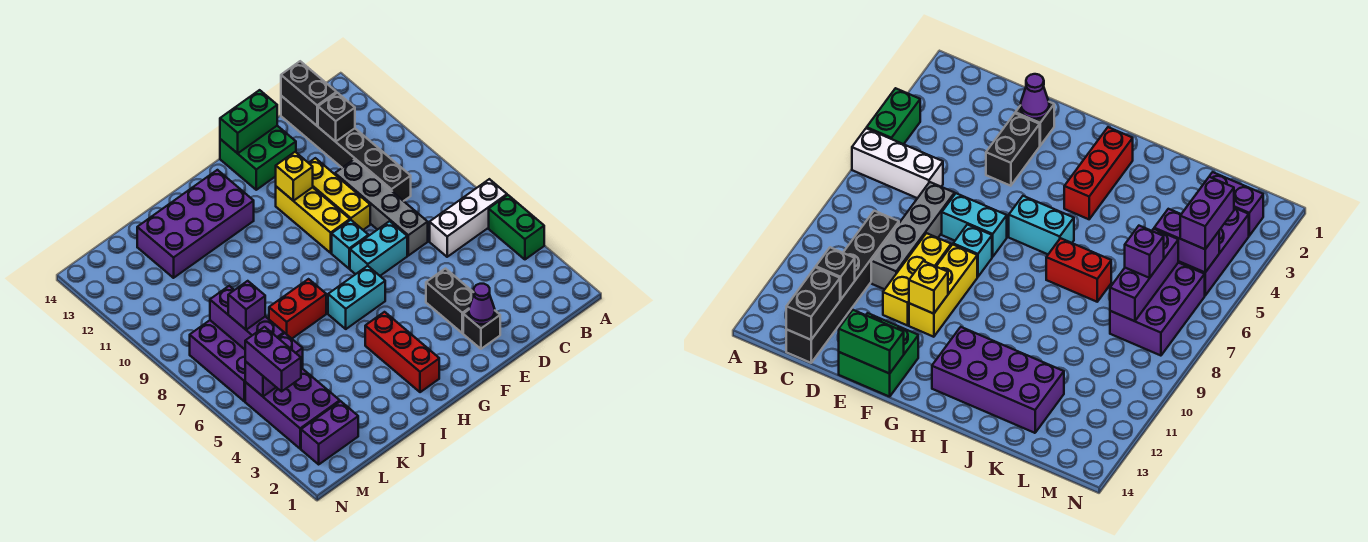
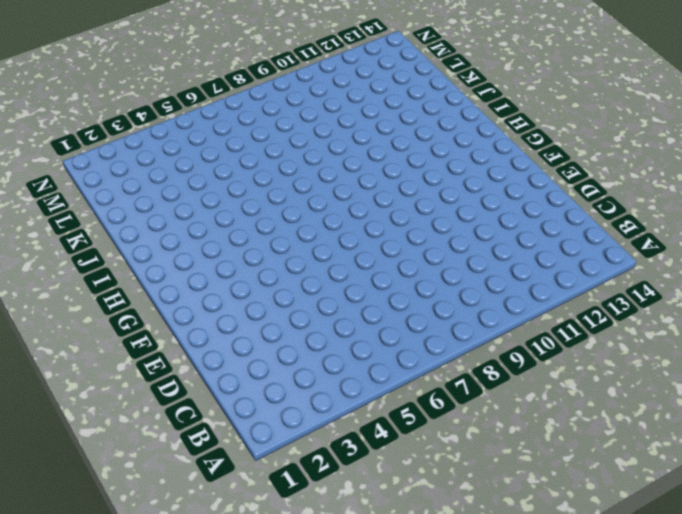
none -> green 1x2 brick [489,195,544,259]
none -> white 1x3 brick [430,179,507,257]
none -> black 1x6 brick [281,96,411,201]

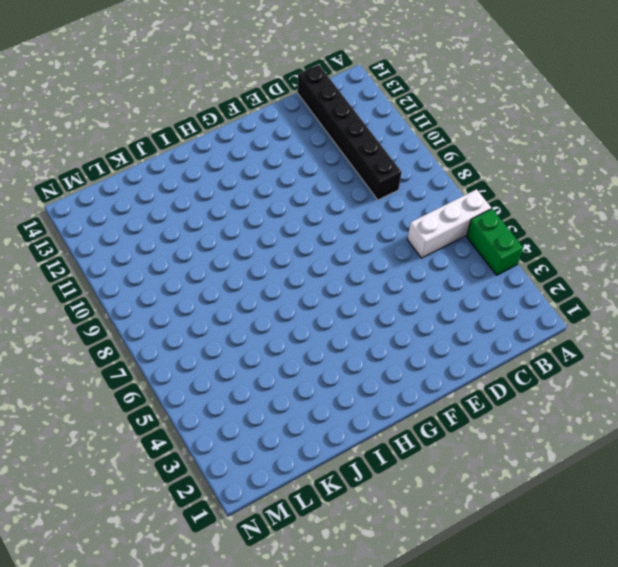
none -> grey 1x4 brick [335,159,428,256]
none -> black 1x1 brick [463,310,500,349]
none -> black 1x2 brick [426,269,474,333]

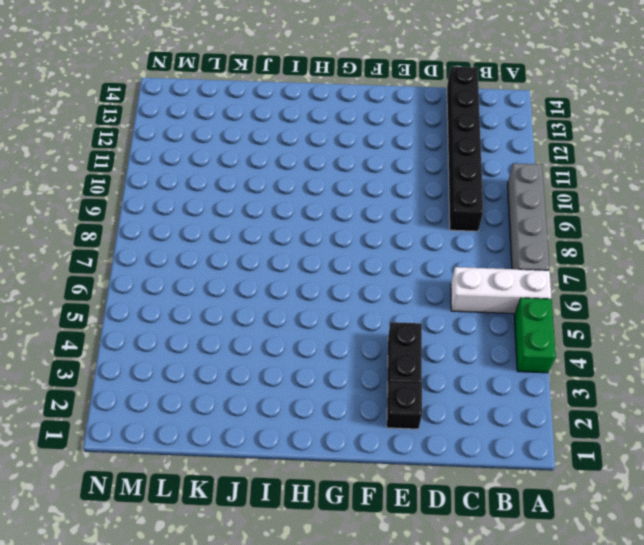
grey 1x4 brick [508,163,549,270] -> grey 1x4 brick moved to [335,159,428,256]
none -> cyan 1x2 brick [350,221,407,276]
none -> yellow 1x3 brick [309,158,370,230]
none -> green 2x2 brick [220,126,296,190]

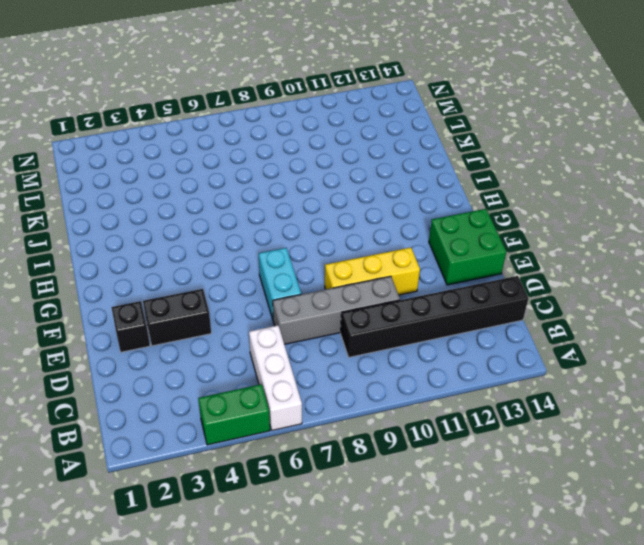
none -> cyan 1x1 brick [332,220,369,269]
none -> yellow 1x3 brick [276,187,350,253]
none -> cyan 1x2 brick [328,266,385,329]

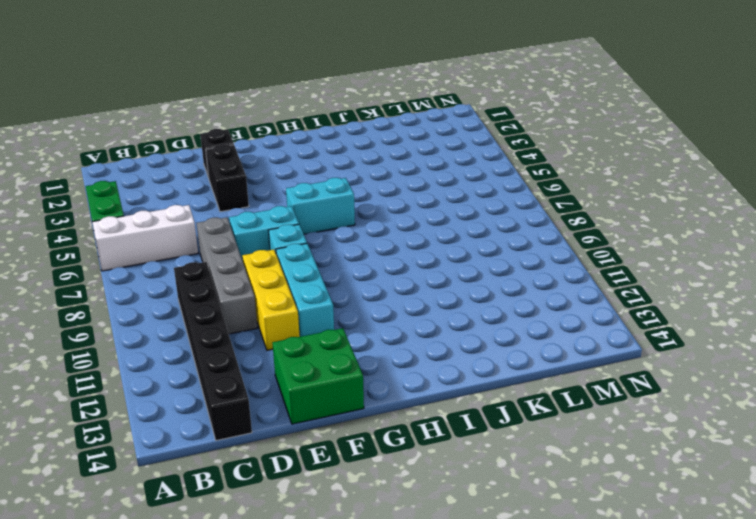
cyan 1x3 brick [276,243,334,337] -> yellow 1x3 brick [276,187,350,253]
none -> red 1x3 brick [365,312,439,392]
none -> purple 2x4 brick [137,170,254,278]
none -> red 1x2 brick [269,279,326,339]

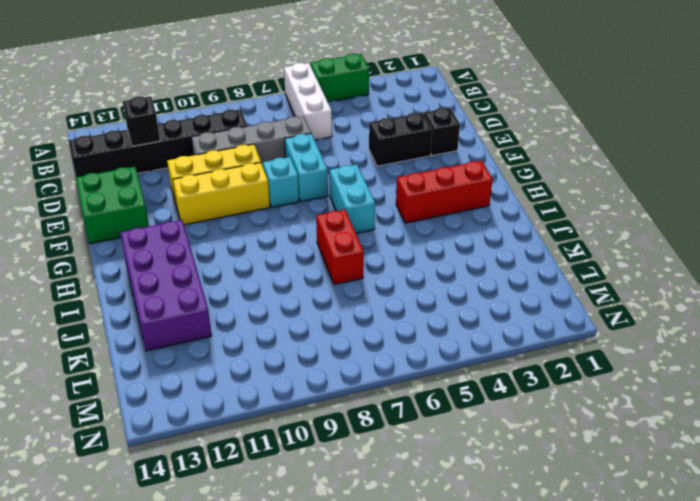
none -> purple 1x2 brick [301,401,358,464]
none -> purple 2x3 brick [245,369,340,449]
none -> purple 2x3 brick [190,320,245,401]

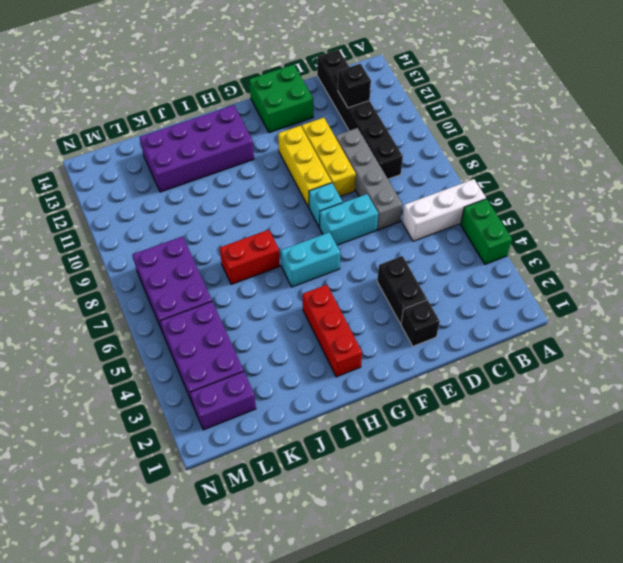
none -> black 1x2 brick [281,61,336,126]
none -> purple 1x1 cone [469,284,495,324]
none -> green 1x2 brick [220,90,277,153]

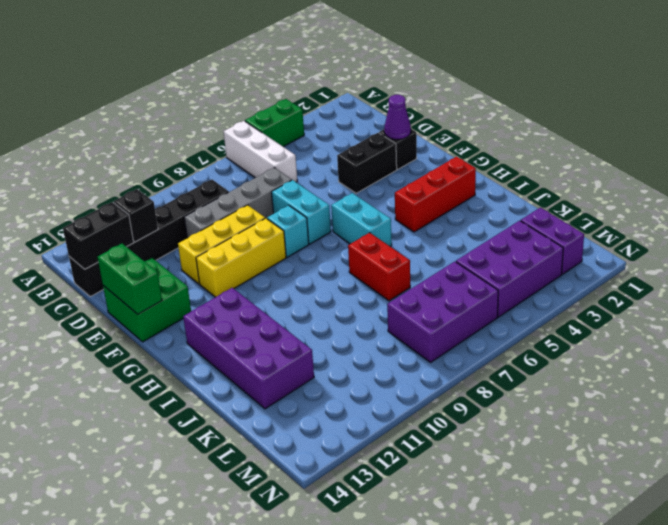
none -> yellow 1x1 brick [276,152,313,201]
none -> purple 1x2 brick [245,333,303,396]
none -> purple 1x3 brick [210,286,284,349]

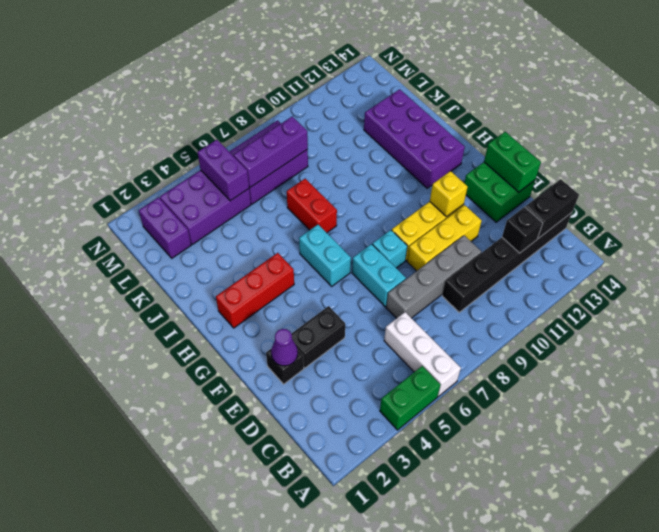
none -> purple 1x1 brick [228,281,265,330]
none -> purple 1x2 brick [245,327,301,391]

